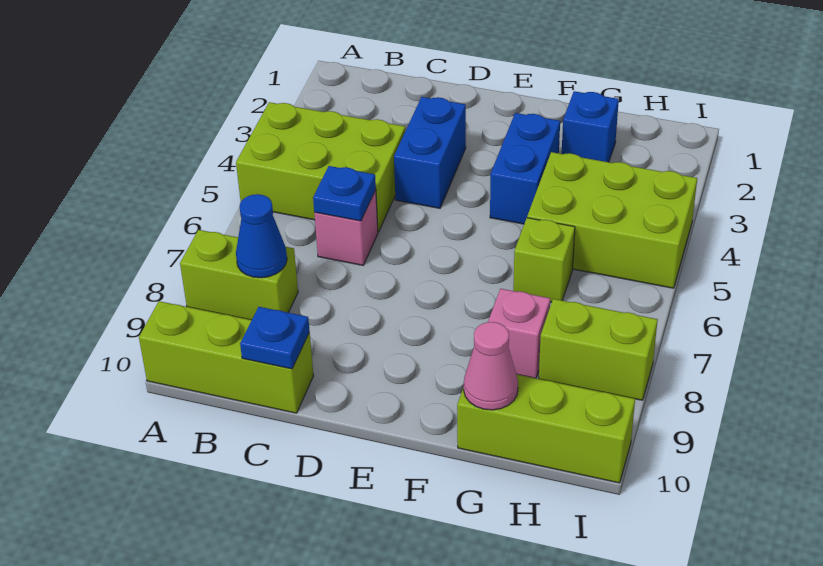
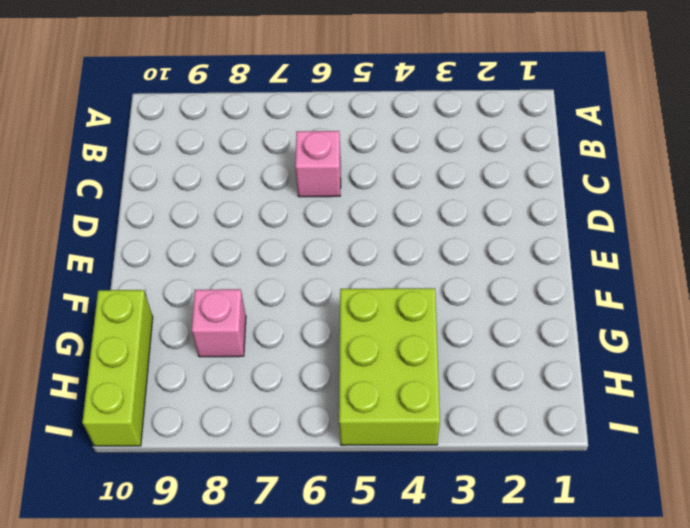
none -> lime 2x3 brick [236,102,405,232]
none -> lime 1x2 brick [180,230,298,320]
none -> lime 1x3 brick [139,301,313,413]

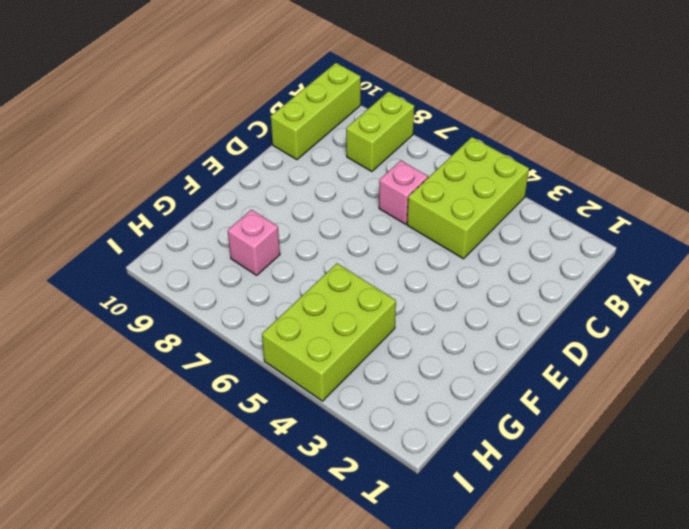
none -> blue 1x2 brick [394,97,466,208]
none -> blue 1x2 brick [490,113,560,224]
none -> blue 1x1 brick [562,91,619,162]

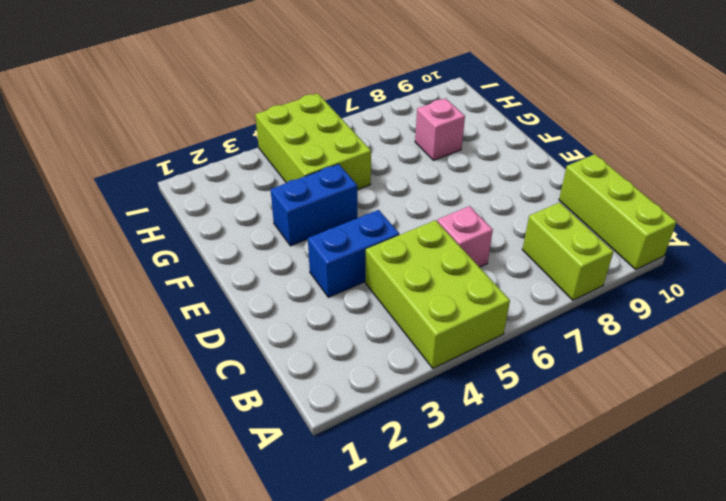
none -> blue 1x1 brick [562,91,619,162]
none -> lime 1x1 brick [513,218,575,302]
none -> lime 1x3 brick [457,374,635,483]

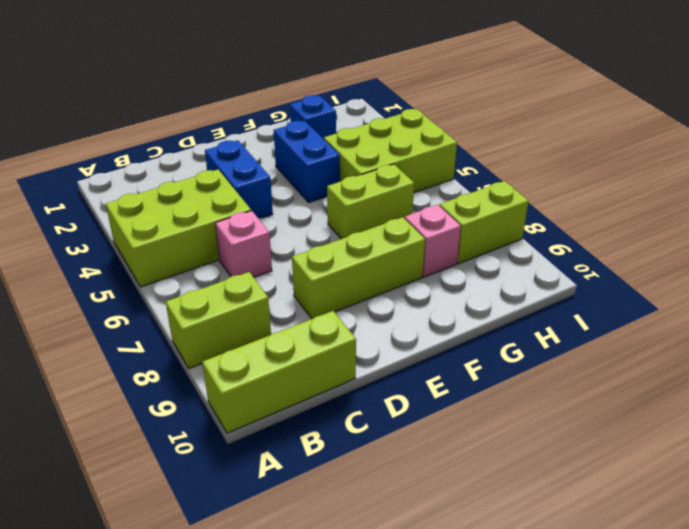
lime 1x3 brick [292,217,425,319] -> lime 1x3 brick moved to [457,374,635,483]
lime 1x2 brick [327,164,414,239] -> lime 1x1 brick [513,218,575,302]
none -> blue 1x1 cone [236,194,287,278]
none -> blue 1x1 plate [313,166,376,221]
none -> blue 1x1 plate [240,307,310,369]

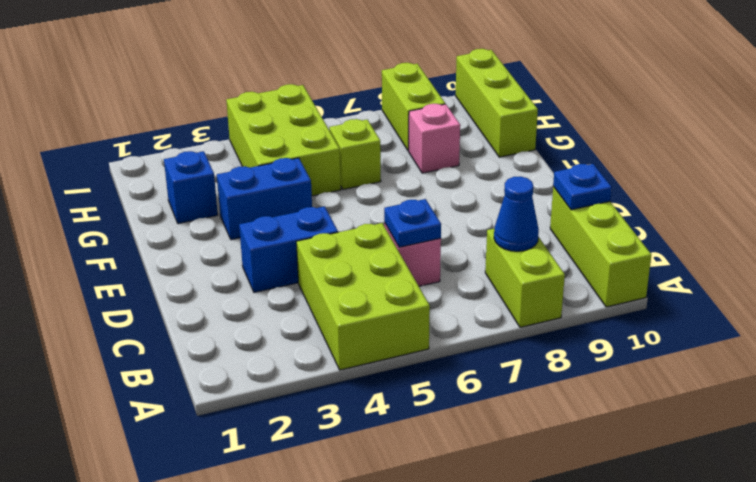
none -> pink 1x1 cone [464,322,518,410]

